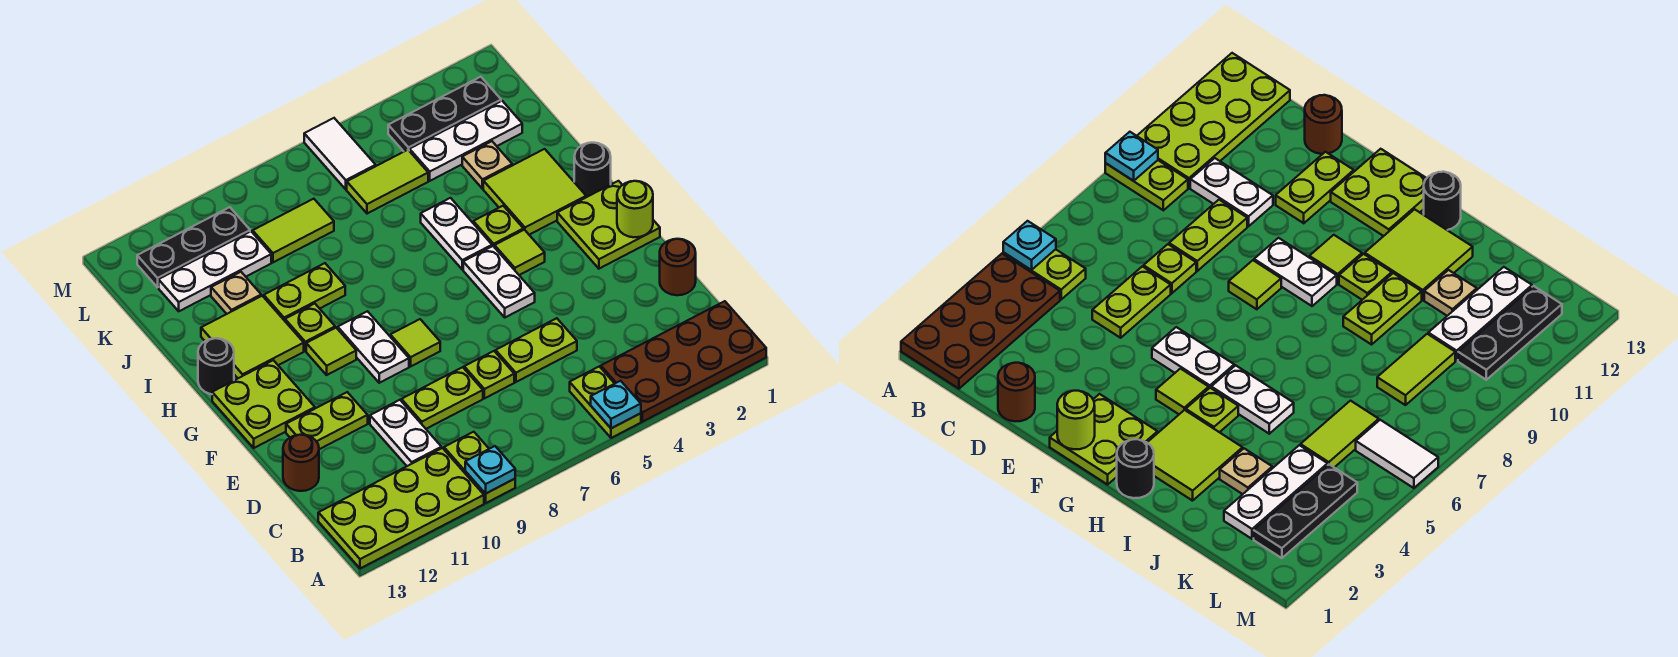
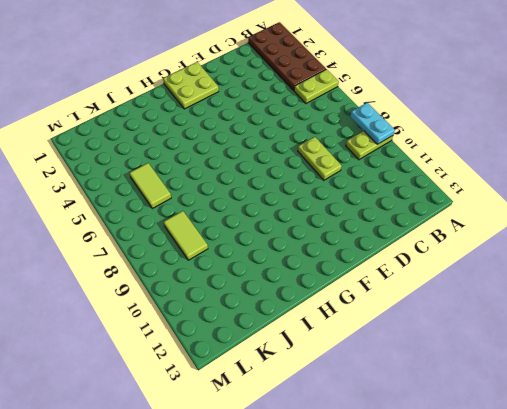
cyan 1x2 plate [350,103,395,144] -> cyan 1x1 plate [465,446,515,494]
none -> lime 2x4 plate [318,448,484,568]
none -> white 1x2 plate [370,400,441,466]
none -> brown 1x1 round brick [660,239,696,295]
none -> lime 1x2 plate [496,318,577,382]

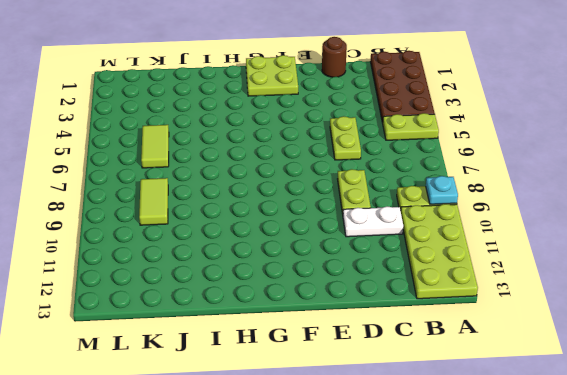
none -> lime 1x1 plate [464,351,514,398]
none -> brown 1x1 round brick [283,435,319,491]
none -> lime 1x2 plate [286,392,368,449]
none -> white 1x2 plate [463,246,535,317]

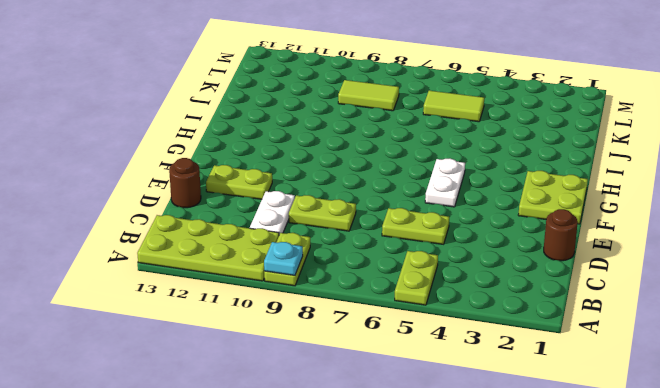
none -> brown 2x4 plate [601,301,766,422]
none -> lime 1x1 plate [464,351,514,398]
none -> lime 1x1 tile [390,319,440,366]
none -> white 1x2 plate [338,311,409,383]

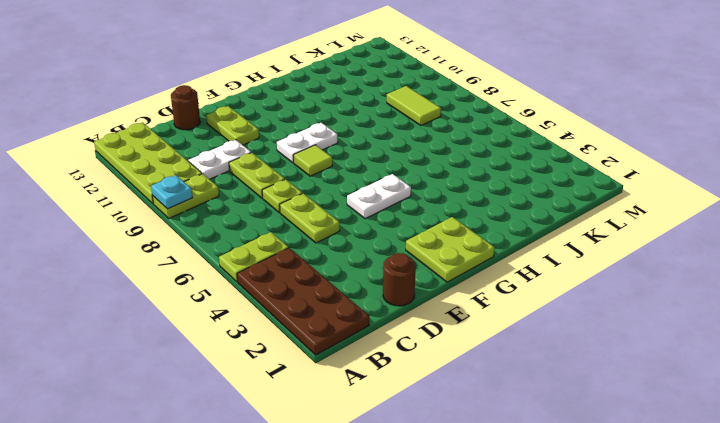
none -> lime 2x2 plate [212,360,315,448]
none -> lime 1x1 tile [495,230,545,275]
none -> lime 1x1 tile [306,328,356,375]
none -> black 1x1 round brick [574,143,611,197]

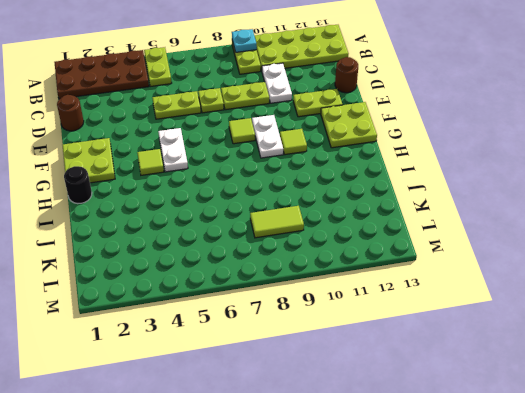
none -> lime 2x2 tile [483,149,586,235]
none -> lime 1x1 plate [473,206,523,247]
none -> white 1x2 plate [421,198,492,269]
none -> lime 1x1 plate [285,304,335,351]

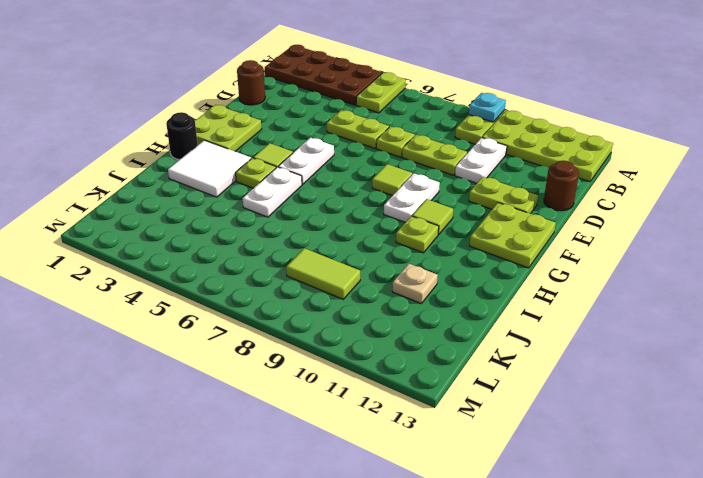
white 2x2 tile [168,140,251,197] -> lime 2x2 tile [483,149,586,235]
none -> lime 2x2 tile [201,296,304,378]
none -> black 1x1 round brick [198,338,234,394]
none -> lime 1x2 plate [264,263,345,321]
none -> tan 1x1 plate [462,141,512,189]

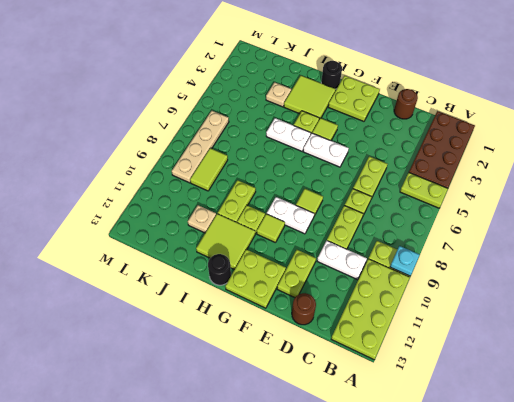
tan 1x4 plate [172,111,229,183] -> white 1x2 tile [304,118,376,189]
none -> white 1x3 plate [410,101,522,181]
none -> lime 1x2 tile [347,150,428,214]
none -> white 1x3 plate [159,231,271,311]
none -> black 1x3 plate [388,77,501,151]

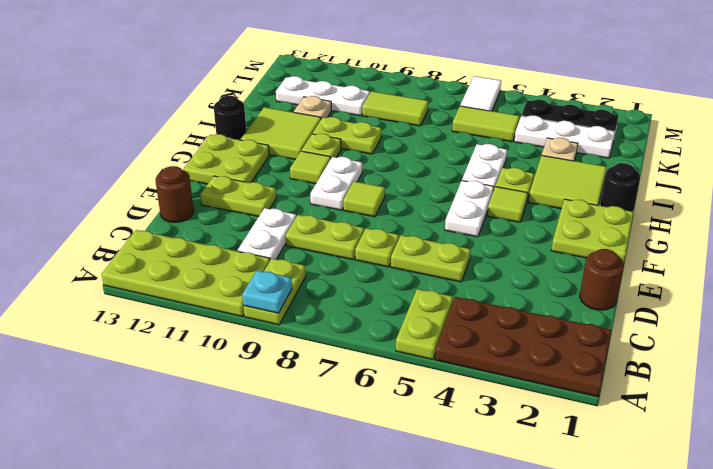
none -> black 1x3 plate [137,207,250,287]
none -> cyan 1x1 plate [591,381,641,428]
none -> lime 1x1 round brick [617,181,653,237]

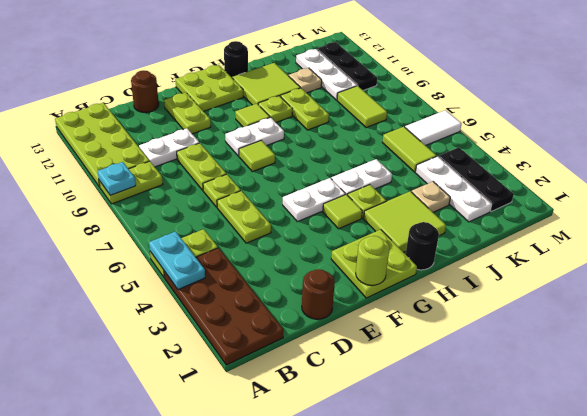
cyan 1x2 plate [149,231,205,290] -> cyan 1x1 plate [591,381,641,428]

